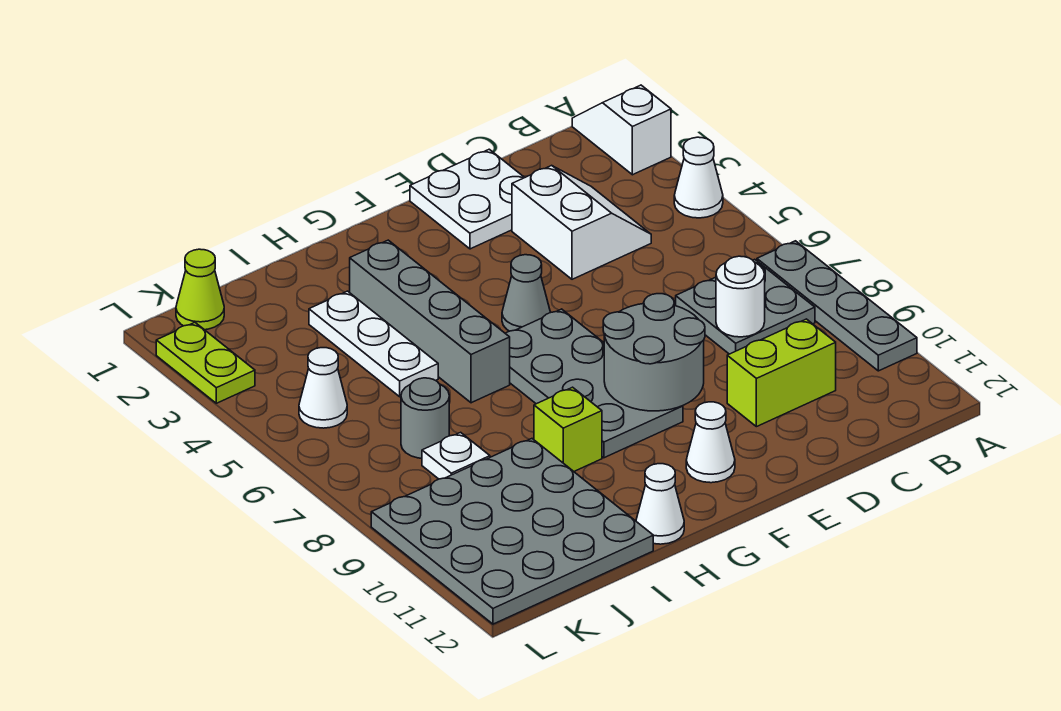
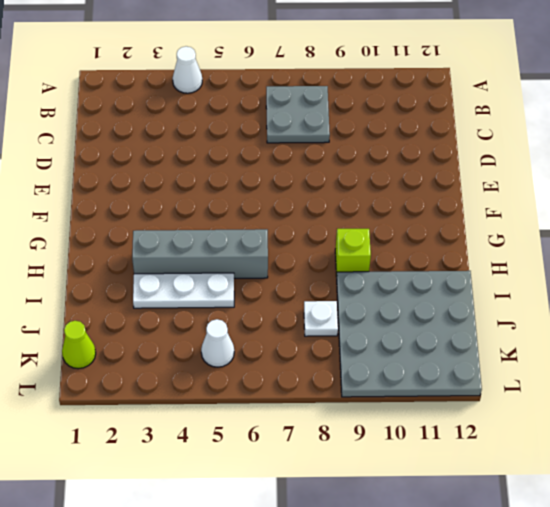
none -> white 1x2 slope [572,85,671,175]
none -> grey 1x4 plate [757,241,917,371]
none -> white 2x2 slope [512,165,651,279]

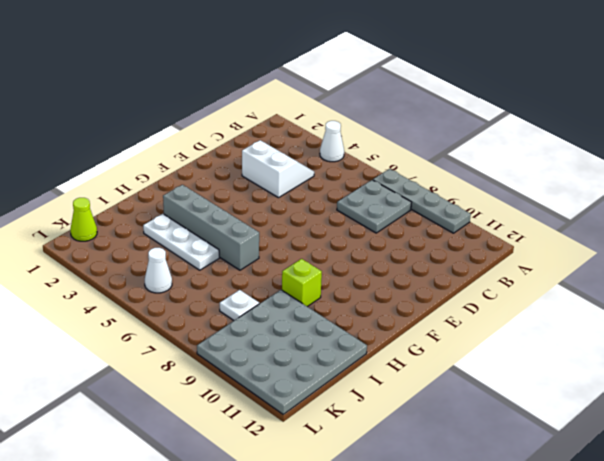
none -> white 1x2 slope [572,85,671,175]
none -> lime 1x2 brick [727,319,836,427]
none -> white 2x2 plate [410,149,525,249]

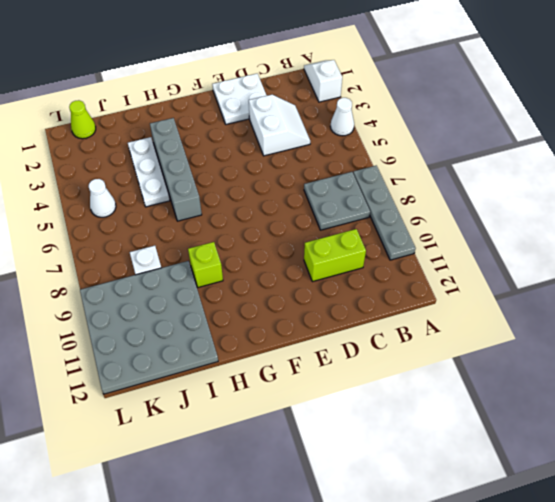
none -> grey 1x1 cone [502,255,550,331]
none -> grey 2x4 plate [505,309,683,458]
none -> white 1x1 cone [686,402,735,483]

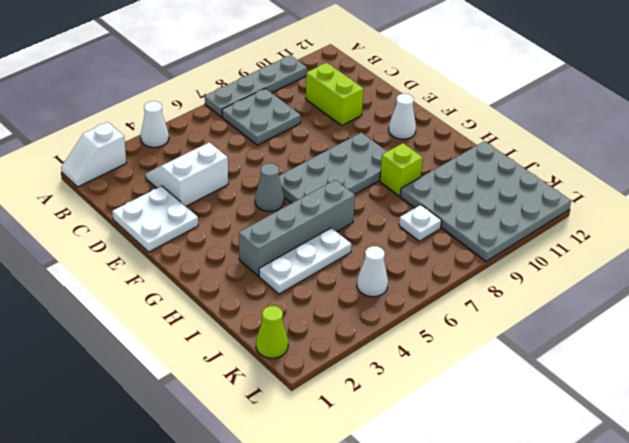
none -> white 1x1 cone [636,464,684,544]
none -> grey 1x1 round brick [401,378,449,458]
none -> lime 1x2 plate [156,322,255,403]

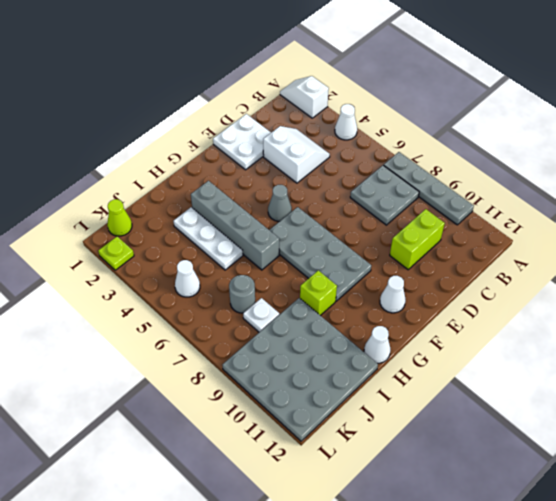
lime 1x1 plate [98,237,134,270] -> lime 1x2 plate [156,322,255,403]
none -> white 1x1 round brick [716,256,765,337]
none -> grey 2x2 round brick [603,294,705,411]

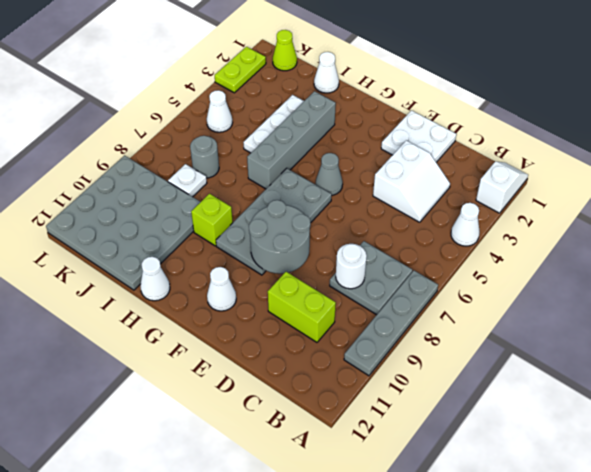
white 1x1 cone [314,52,339,93] -> none

